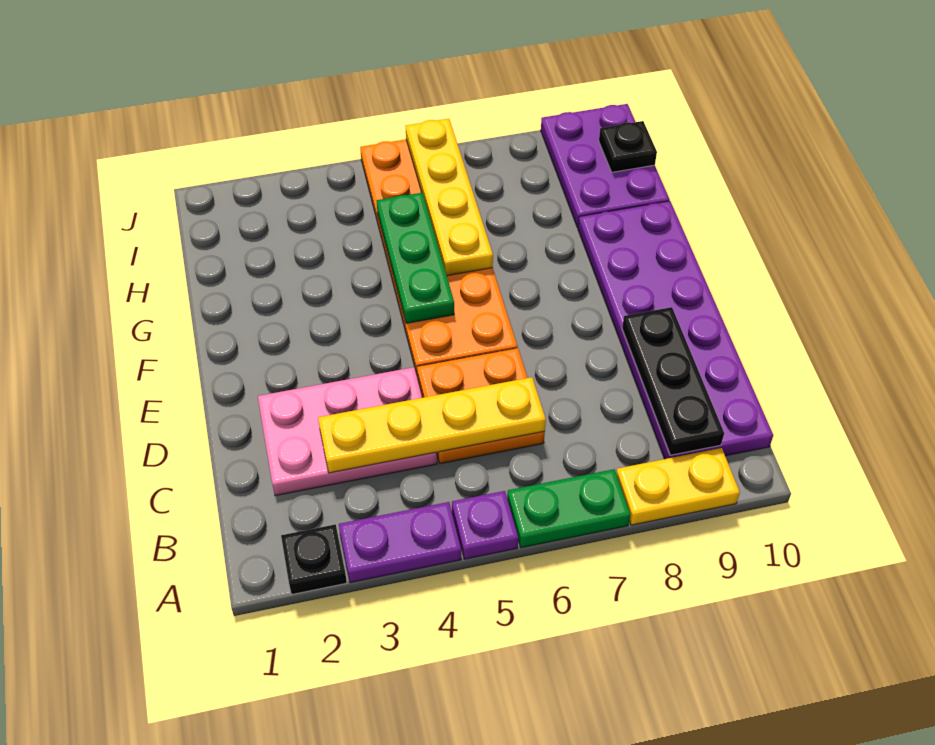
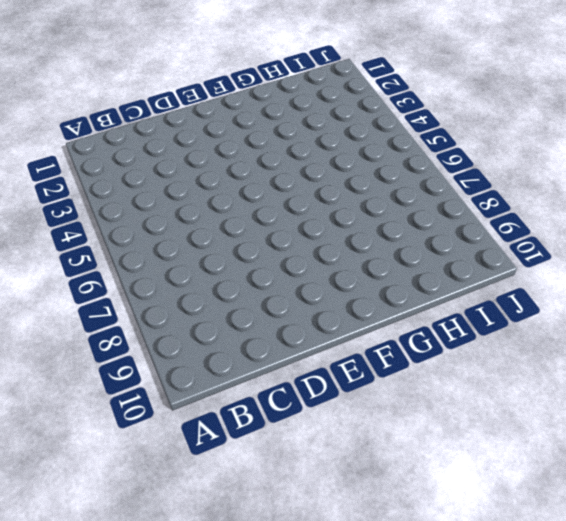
none -> black 1x1 plate [281,524,347,594]
none -> purple 1x2 plate [339,502,461,583]
none -> purple 1x1 plate [452,491,518,559]

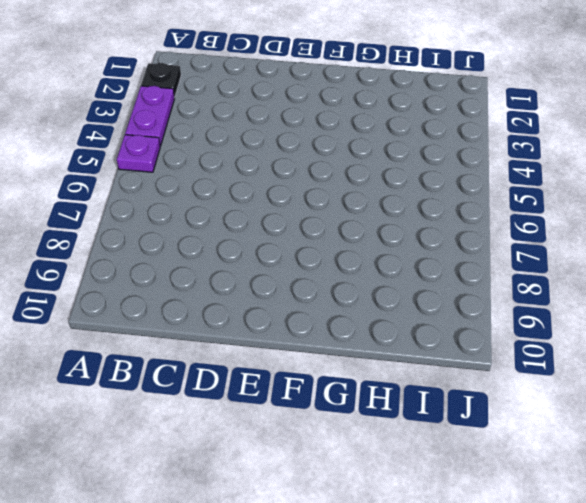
none -> green 1x2 plate [507,469,630,548]
none -> yellow 1x2 plate [616,448,740,525]
none -> purple 2x6 plate [578,201,773,459]

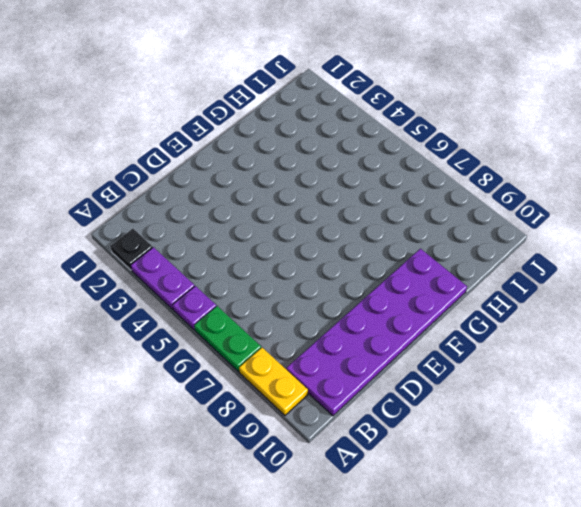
none -> pink 2x3 plate [258,367,437,496]
none -> orange 2x2 plate [417,348,545,464]
none -> orange 2x6 plate [360,139,518,376]

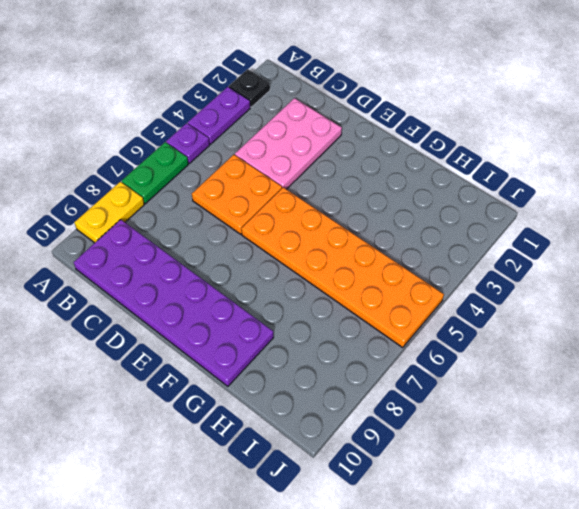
none -> purple 2x3 plate [541,104,670,228]
none -> black 1x3 plate [622,307,724,455]
none -> yellow 1x4 plate [318,377,546,473]

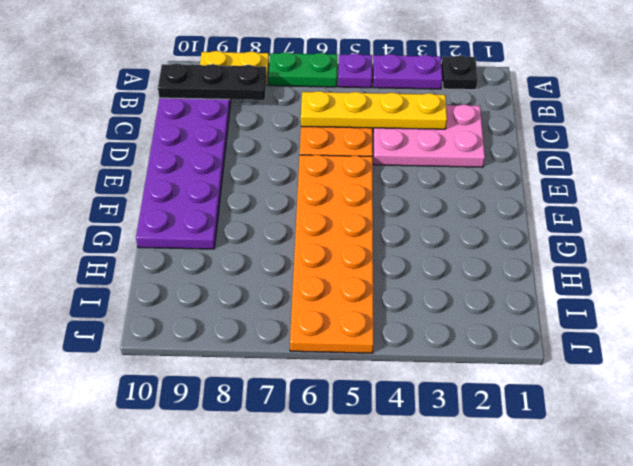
black 1x3 plate [158,63,267,100] -> black 1x3 plate turned to [622,307,724,455]
none -> purple 2x3 plate [541,104,670,228]
none -> green 1x3 plate [376,193,454,323]
none -> yellow 1x4 plate [406,119,493,276]

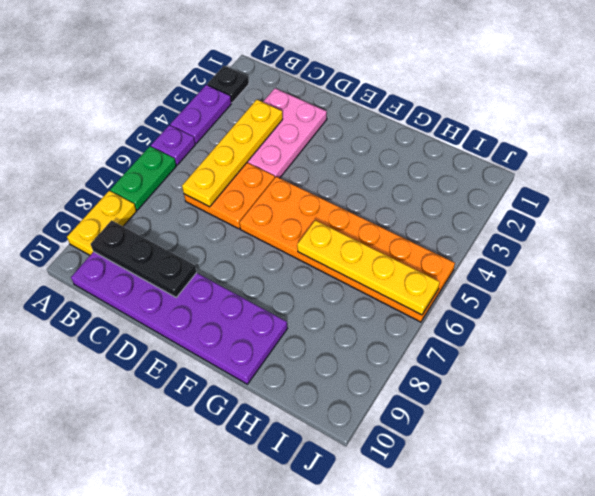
none -> purple 2x3 plate [541,104,670,228]
none -> green 1x3 plate [376,193,454,323]
none -> black 1x1 plate [599,121,657,172]

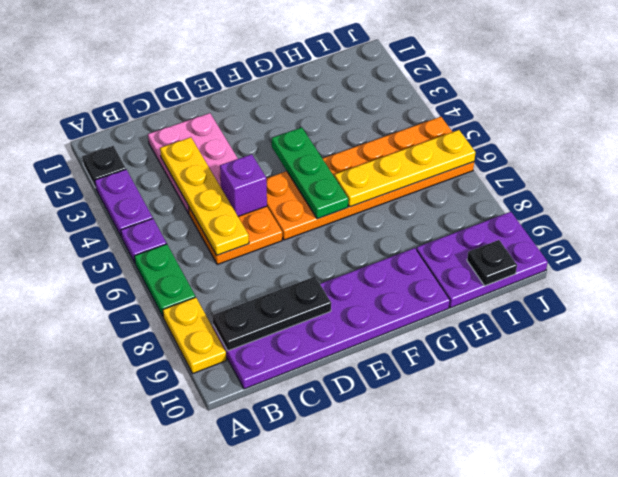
purple 1x1 brick [220,154,267,216] -> none
green 1x3 plate [272,127,348,219] -> green 1x3 plate turned to [376,193,454,323]

